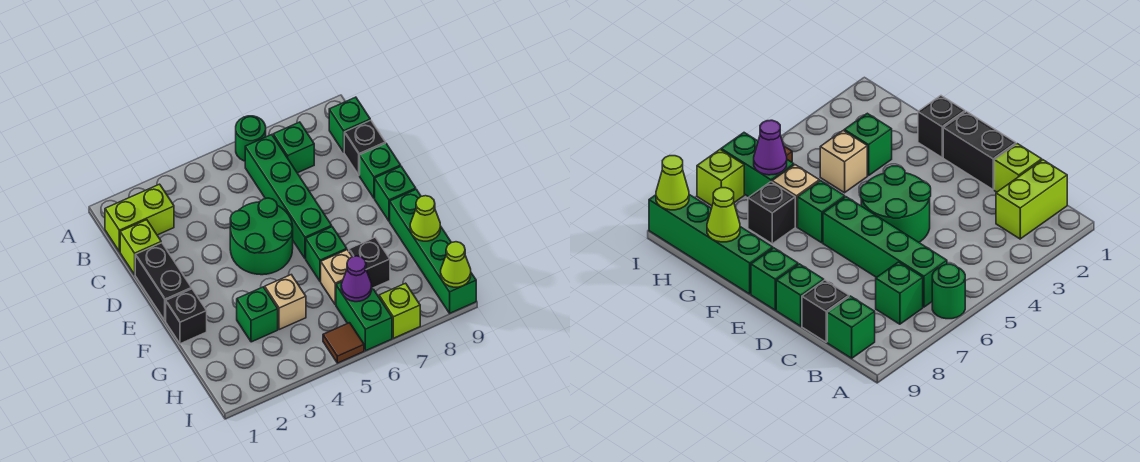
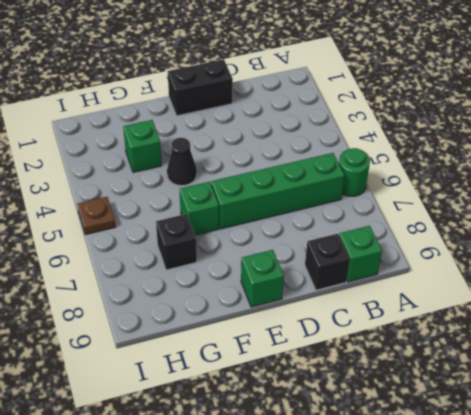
black 1x1 cone [167,138,197,186] -> none
brown 1x1 plate [77,197,116,235] -> brown 1x1 tile [323,323,364,363]
none -> lime 1x2 brick [105,184,174,252]
none -> green 1x1 brick [273,122,314,173]
none -> lime 1x1 brick [120,220,161,274]

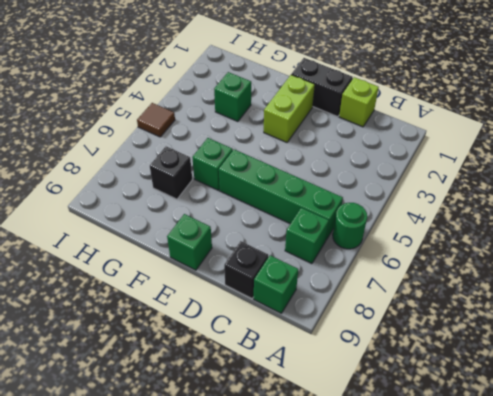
lime 1x2 brick [264,75,315,142] -> lime 1x2 brick moved to [105,184,174,252]
none -> green 2x2 round brick [230,198,293,275]
none -> green 1x1 brick [360,143,401,198]
none -> black 1x1 brick [166,289,207,344]

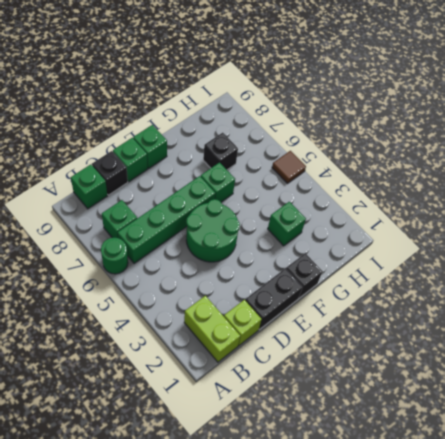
none -> green 1x4 brick [390,189,476,313]
none -> tan 1x1 brick [265,275,306,330]
none -> tan 1x1 brick [321,250,352,305]

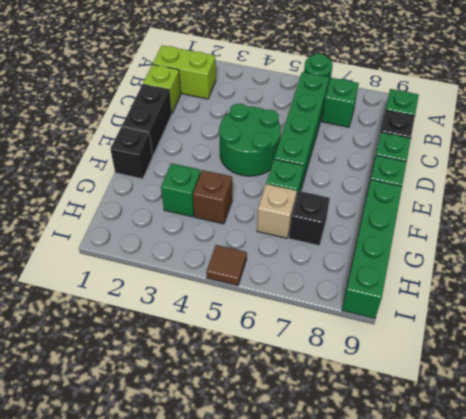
brown 1x1 brick [193,170,232,224] -> tan 1x1 brick [265,275,306,330]
none -> green 1x2 brick [336,282,392,351]
none -> lime 1x1 brick [379,283,420,338]
none -> lime 1x1 cone [410,196,440,241]

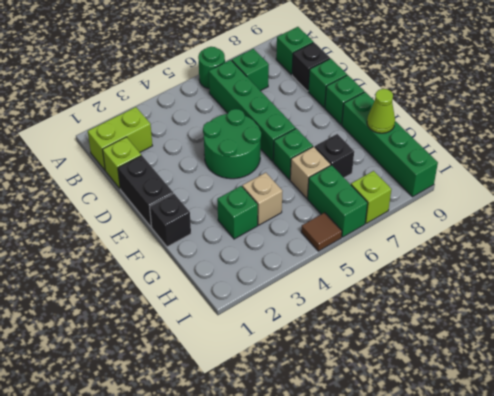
none -> purple 1x1 cone [341,256,372,302]
none -> lime 1x1 cone [441,242,471,287]

